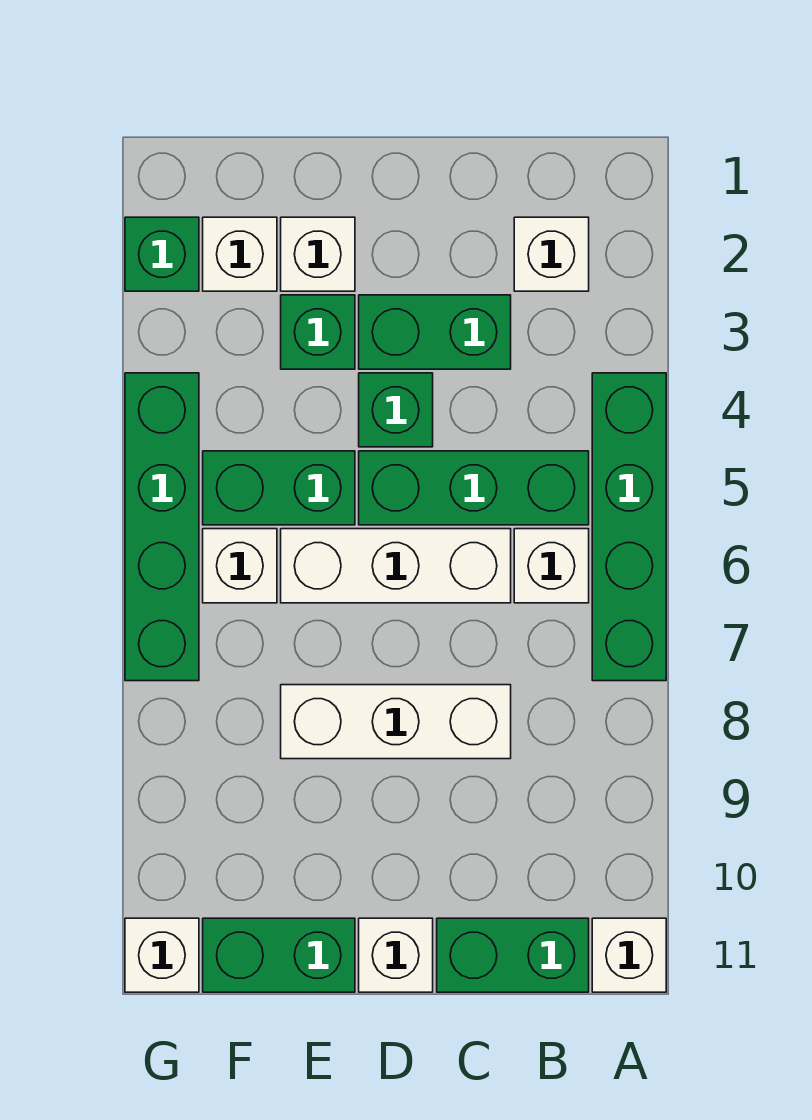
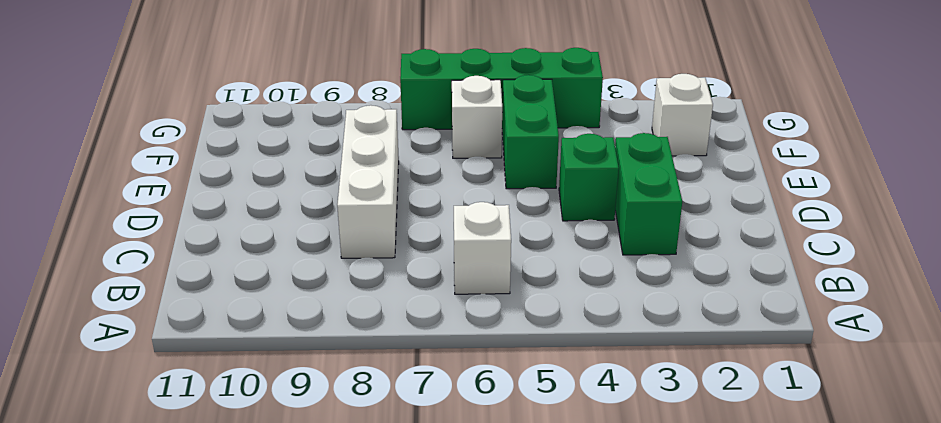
none -> green 1x4 brick [592,373,666,681]
none -> white 1x1 brick [592,918,666,992]
none -> white 1x1 brick [514,217,589,291]

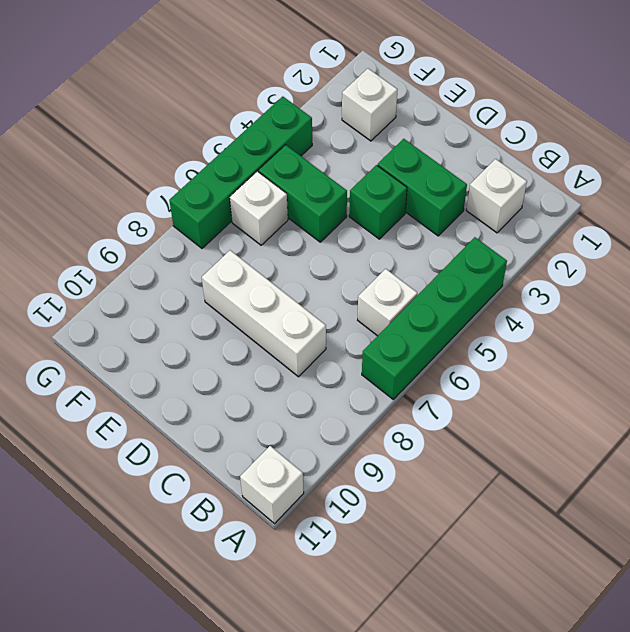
none -> green 1x3 brick [359,451,589,525]
none -> green 1x2 brick [437,918,589,992]
none -> white 1x3 brick [281,529,511,603]

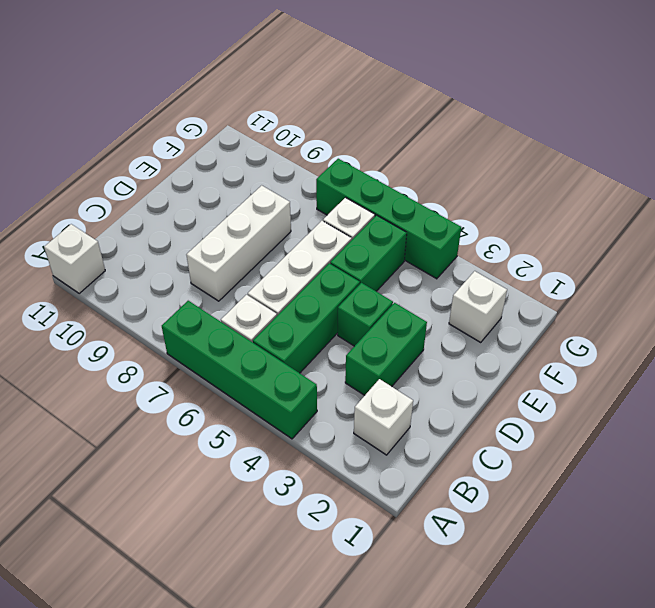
none -> green 1x2 brick [437,918,589,992]
none -> white 1x1 brick [359,918,433,992]
none -> white 1x1 brick [281,217,355,291]

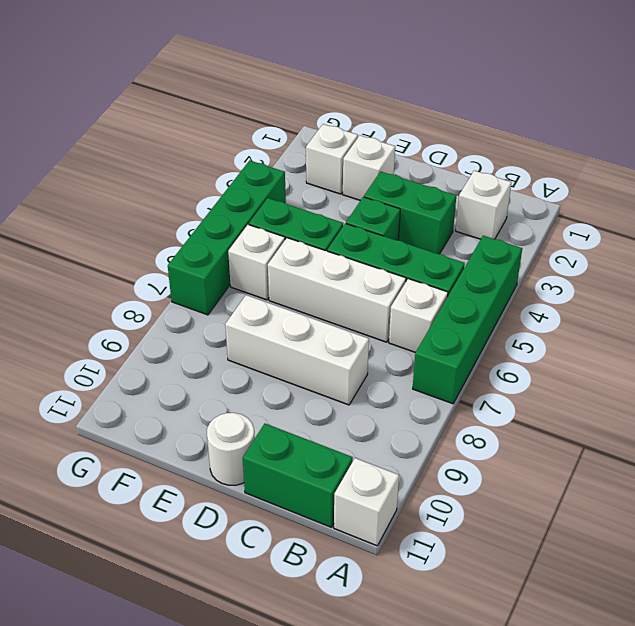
white 1x1 round brick [207,413,255,485] -> white 1x1 brick [359,918,433,992]
none -> green 1x1 brick [281,295,355,369]
none -> green 1x2 brick [203,918,355,992]
none -> green 1x1 brick [125,217,199,291]

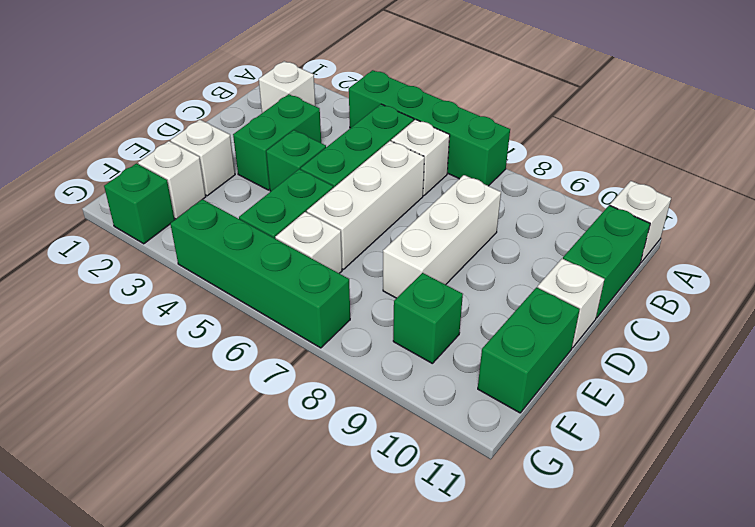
green 1x1 brick [393,273,463,363] -> green 1x1 brick moved to [281,295,355,369]
none -> white 1x1 brick [125,918,199,992]

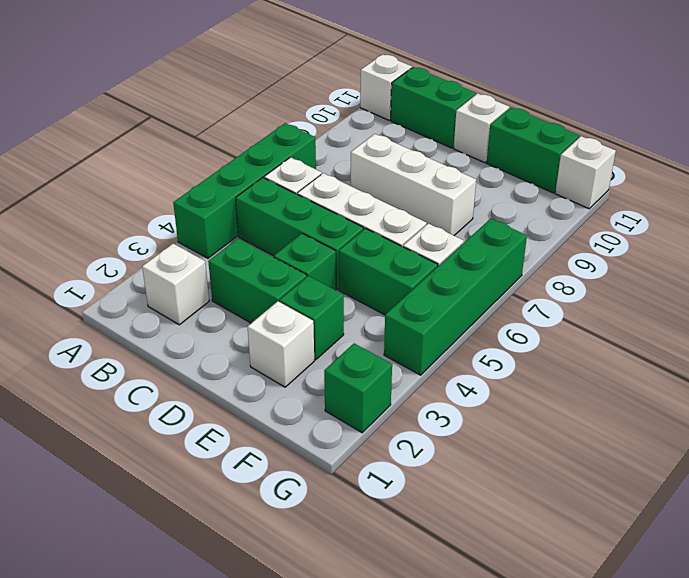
none -> white 1x1 brick [203,217,277,291]

